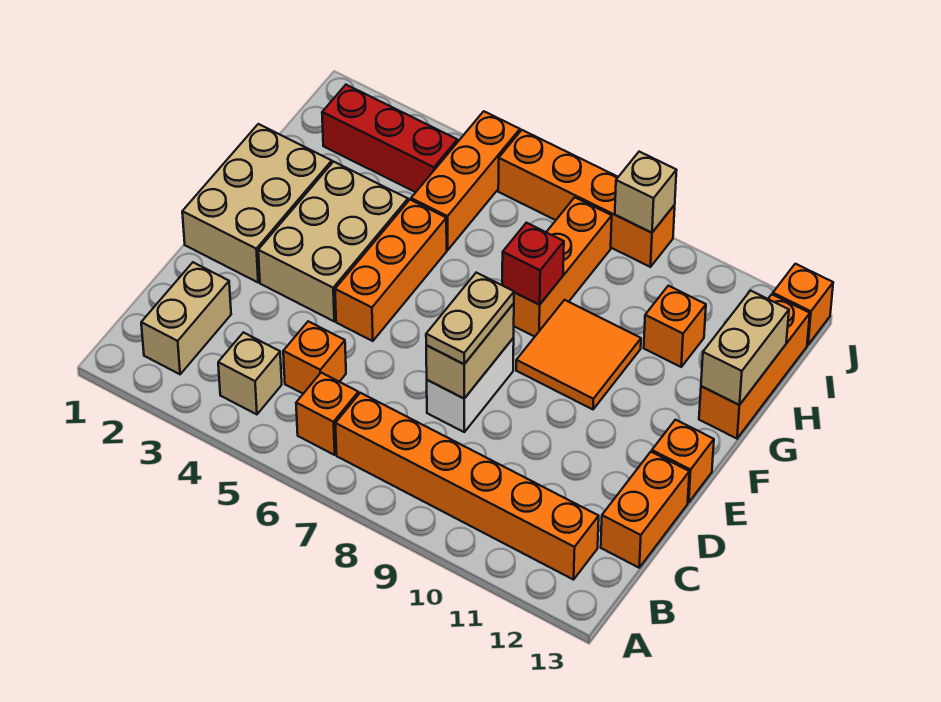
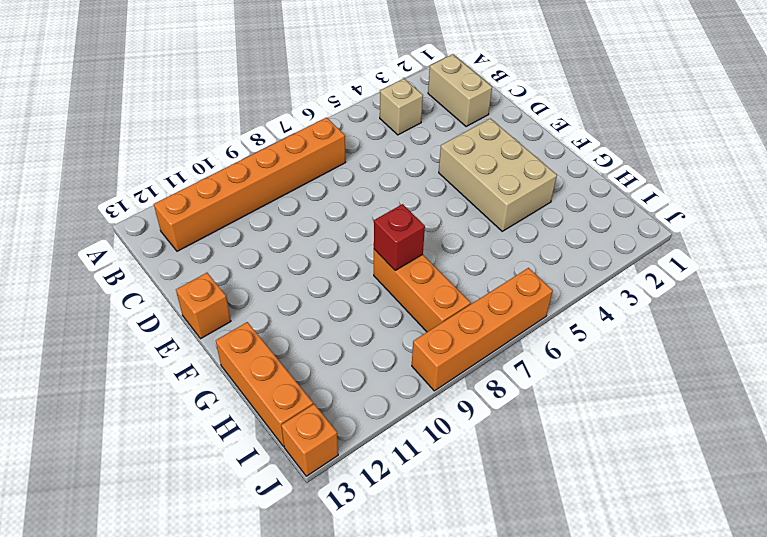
none -> orange 1x1 brick [296,373,358,455]
none -> orange 1x1 brick [283,321,346,394]
none -> orange 1x2 brick [601,452,689,568]

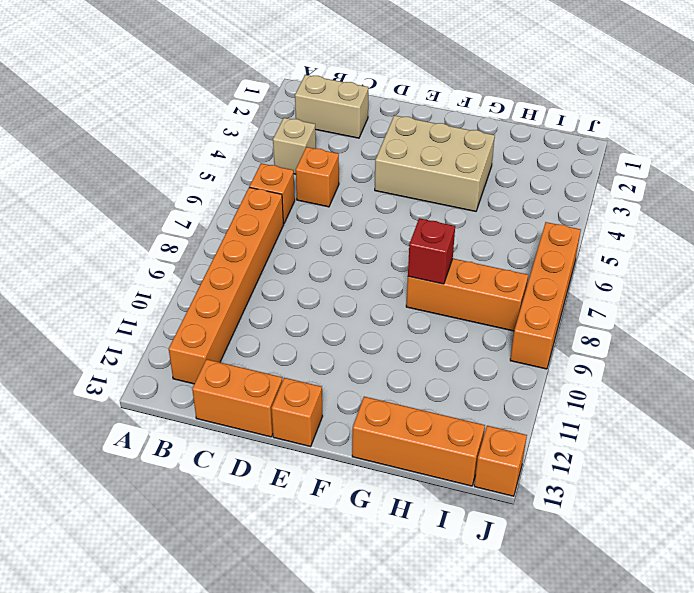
none -> white 1x2 brick [427,338,514,432]
none -> tan 2x3 brick [182,124,332,282]
none -> orange 1x3 brick [335,200,447,341]

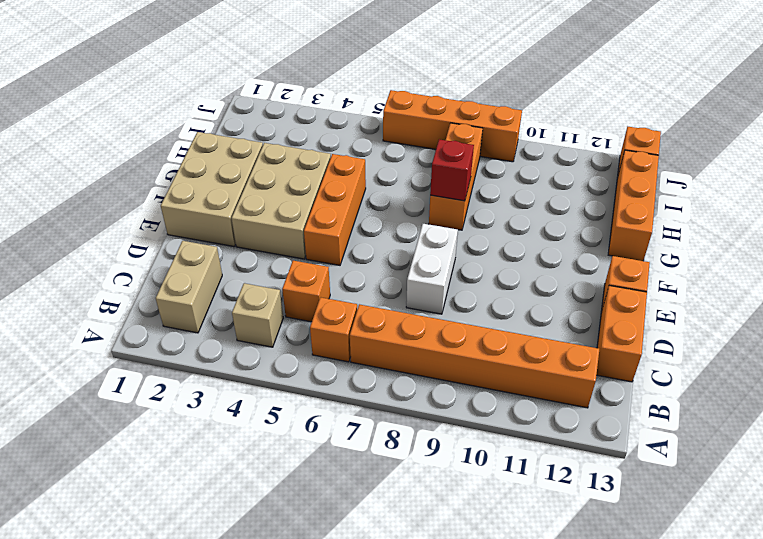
none -> orange 2x2 tile [516,300,641,409]
none -> orange 1x3 brick [411,111,520,250]
none -> orange 1x1 brick [644,286,706,367]

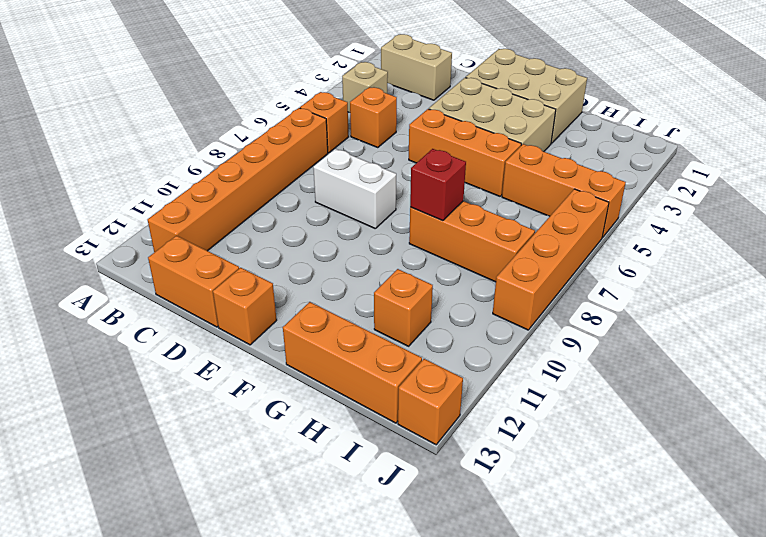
none -> orange 2x2 tile [516,300,641,409]
none -> red 1x3 brick [322,85,457,192]
none -> tan 1x2 brick [426,303,514,398]

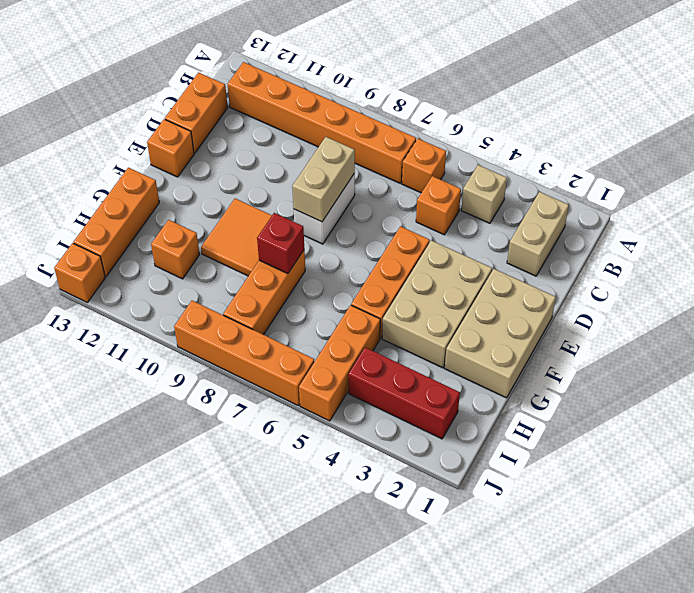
none -> tan 1x2 brick [701,291,789,405]
none -> tan 1x1 brick [615,152,677,233]
none -> tan 1x2 plate [426,273,514,364]

